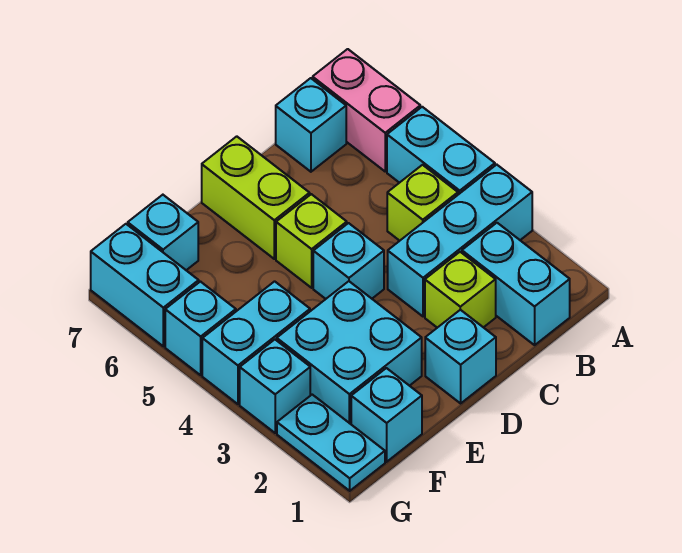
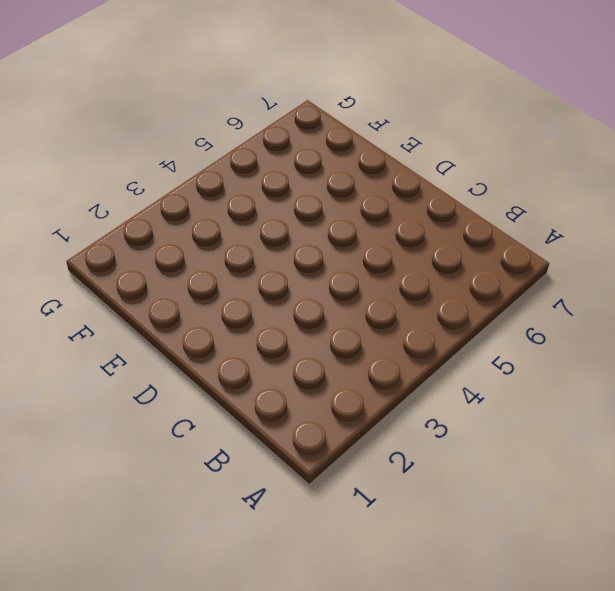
none -> cyan 1x3 brick [388,165,532,317]
none -> cyan 1x2 brick [387,107,495,195]
none -> pink 1x2 brick [313,49,420,171]

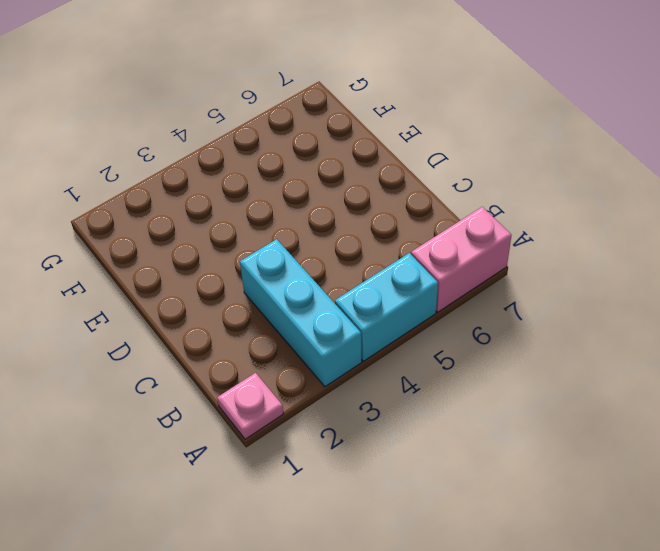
pink 1x1 plate [217,373,284,439] -> none
none -> cyan 1x2 brick [462,223,570,345]
none -> lime 1x1 brick [387,165,458,241]
none -> cyan 1x1 brick [276,78,346,172]

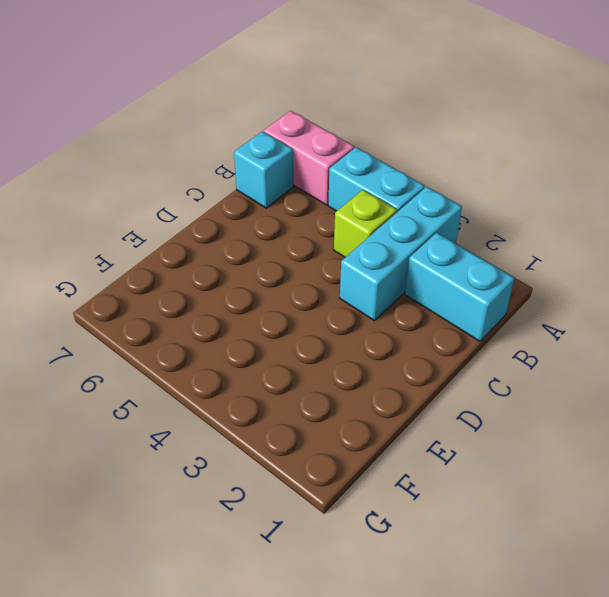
none -> lime 1x1 brick [425,252,496,328]
none -> cyan 1x1 brick [425,310,496,403]
none -> cyan 1x1 brick [313,223,384,299]

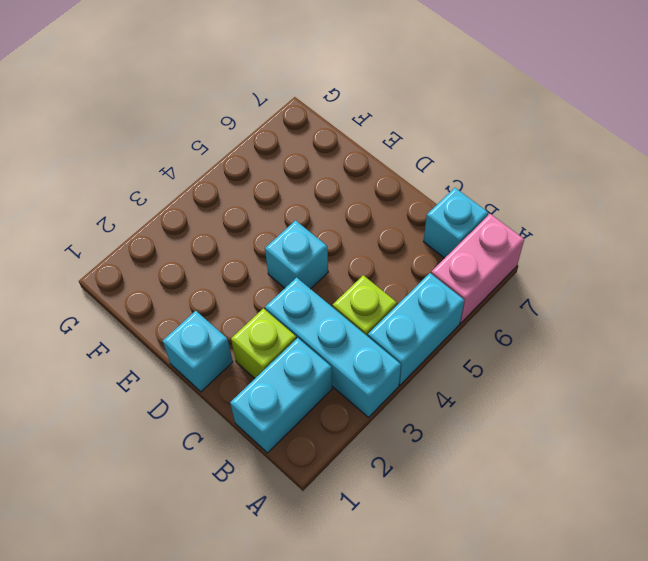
none -> lime 1x1 brick [276,194,347,288]
none -> lime 1x2 brick [202,136,310,259]
none -> cyan 2x2 brick [277,281,422,424]

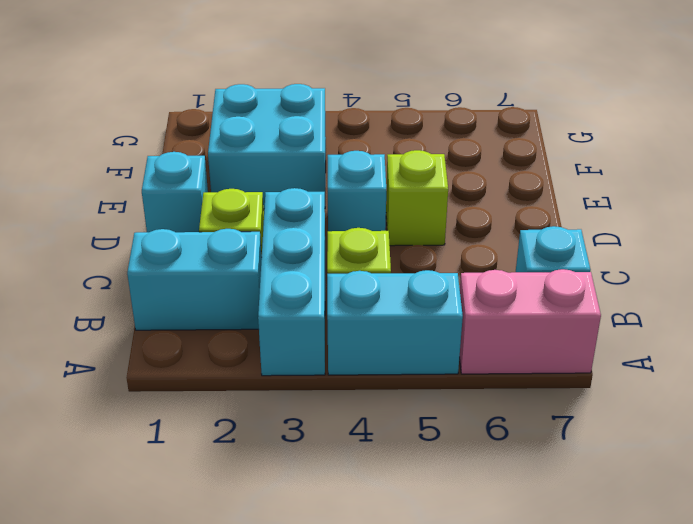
none -> lime 1x2 brick [202,136,310,259]
none -> cyan 1x1 brick [351,368,422,462]
none -> cyan 1x2 brick [202,281,310,404]

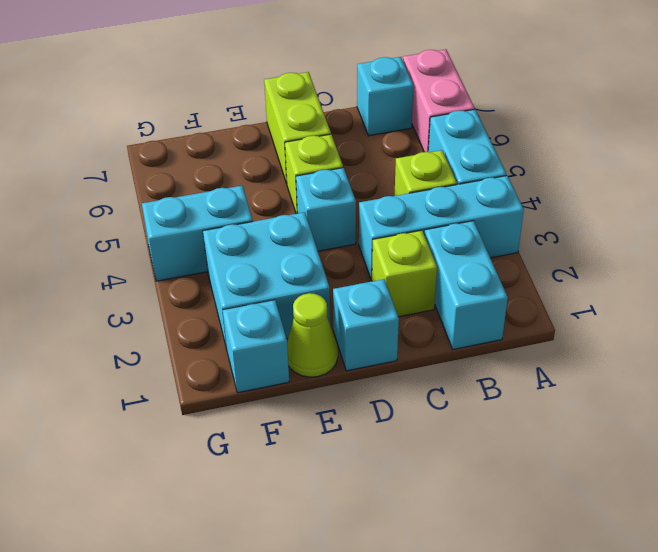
lime 1x1 cone [287,293,338,377] -> none
none -> cyan 1x1 brick [128,195,198,270]
none -> cyan 1x2 plate [277,395,385,491]
none -> cyan 1x1 brick [240,340,310,433]

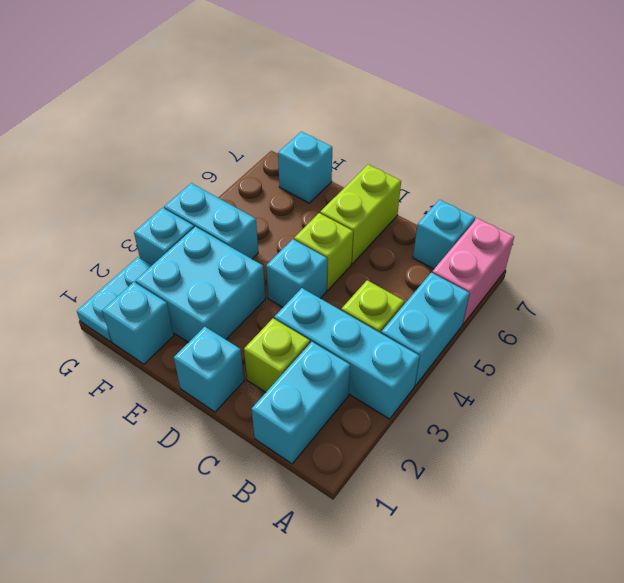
none -> cyan 1x1 brick [165,282,236,375]
none -> cyan 1x2 brick [91,224,199,346]

